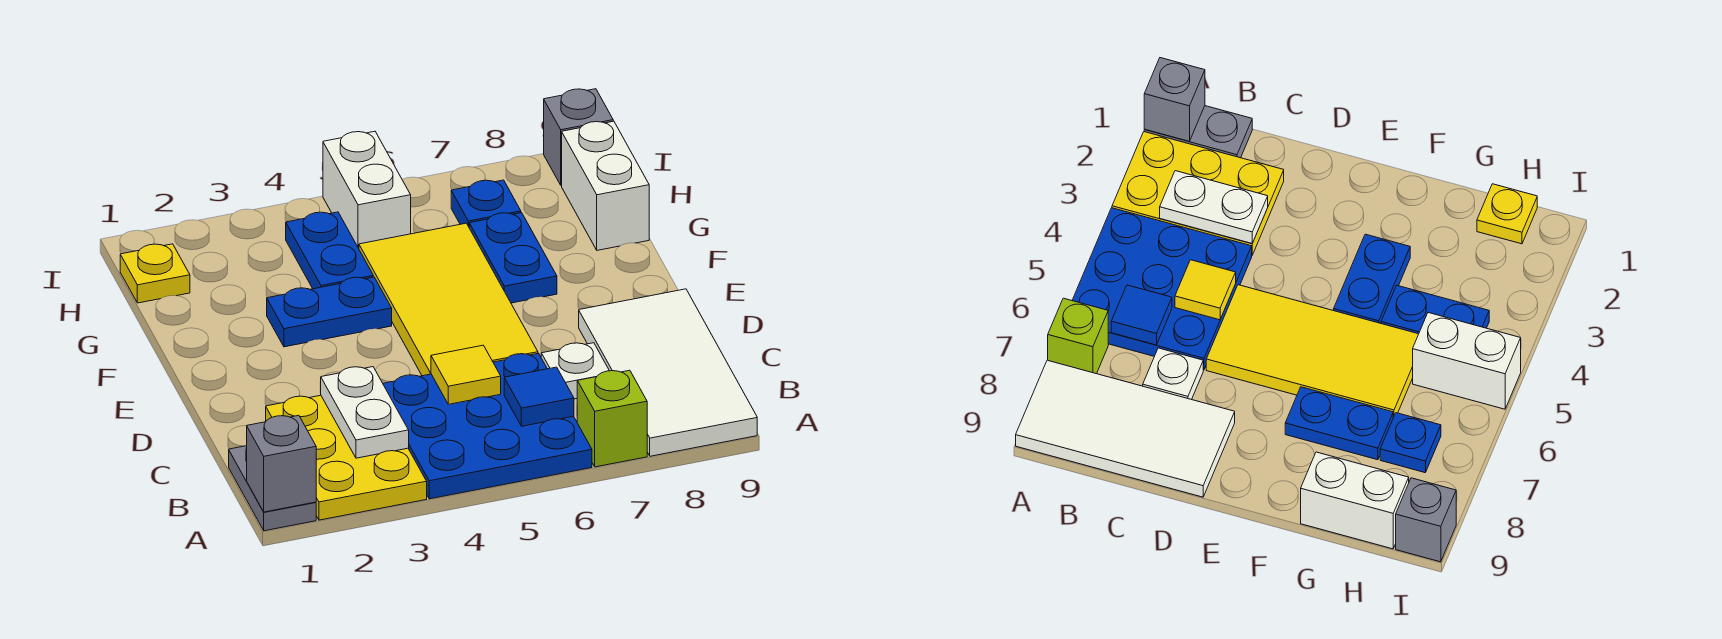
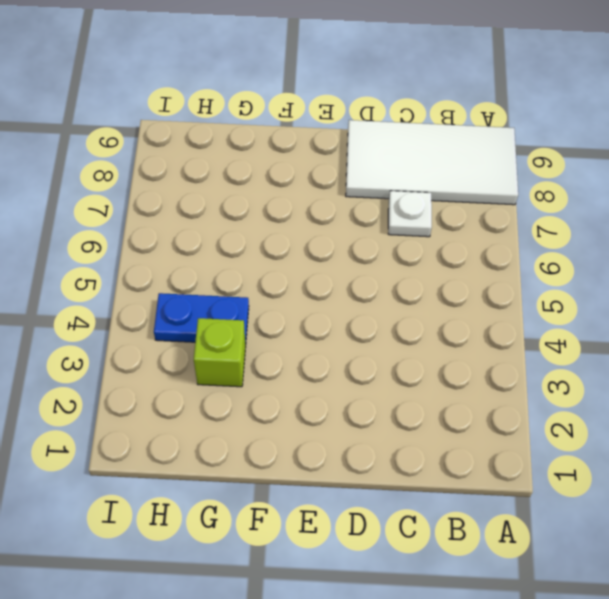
lime 1x1 brick [194,318,246,387] -> lime 1x1 brick moved to [577,370,647,467]
none -> grey 1x2 plate [229,446,316,531]
none -> yellow 2x3 plate [266,395,427,520]
none -> blue 3x3 plate [383,353,592,499]

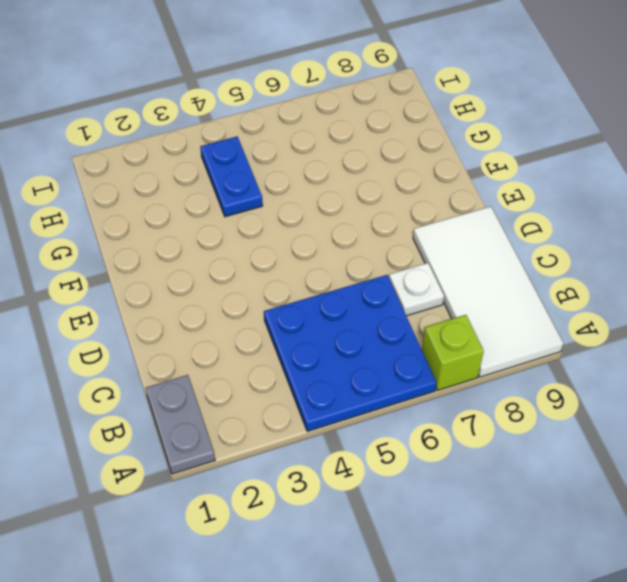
none -> yellow 2x3 plate [266,395,427,520]
none -> yellow 2x4 tile [359,223,538,376]
none -> blue 1x2 plate [267,277,392,347]

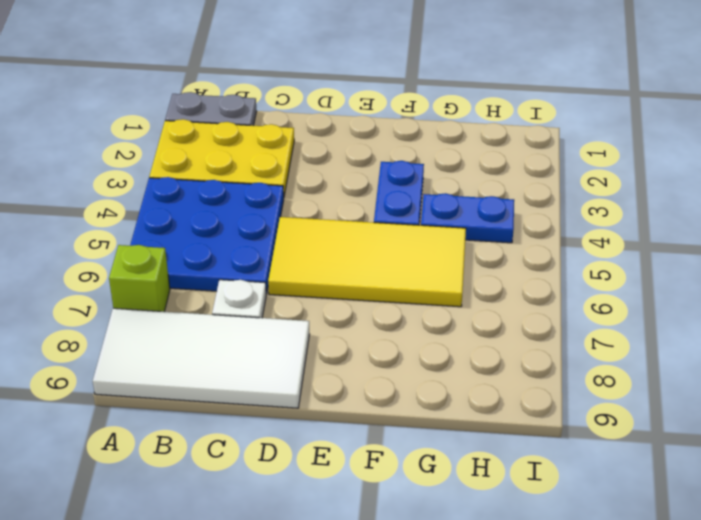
none -> blue 1x2 plate [469,213,557,303]
none -> white 1x2 brick [562,121,649,250]
none -> yellow 1x1 plate [120,244,190,303]

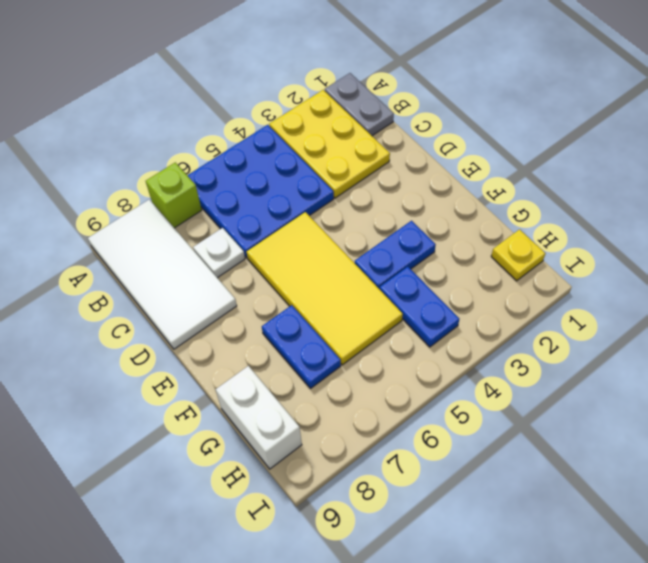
none -> white 1x2 brick [323,131,411,248]
none -> blue 1x1 plate [451,180,521,227]
none -> grey 1x1 brick [544,89,613,185]

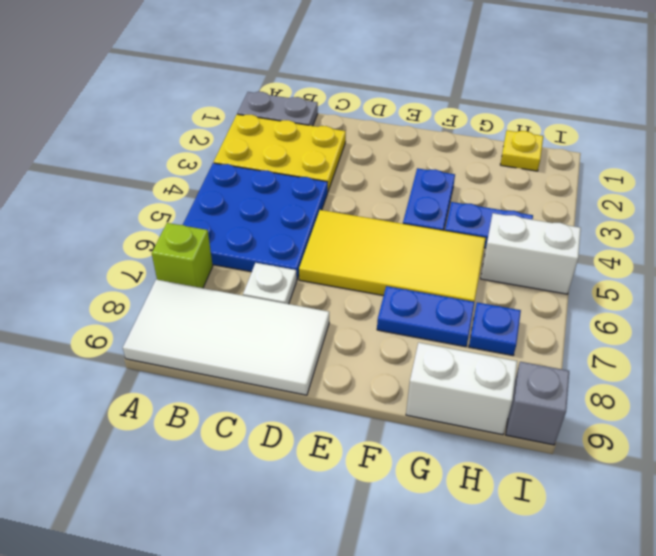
none -> grey 1x1 brick [247,415,316,512]
none -> white 1x2 plate [320,367,409,458]
none -> blue 1x1 tile [504,367,574,426]

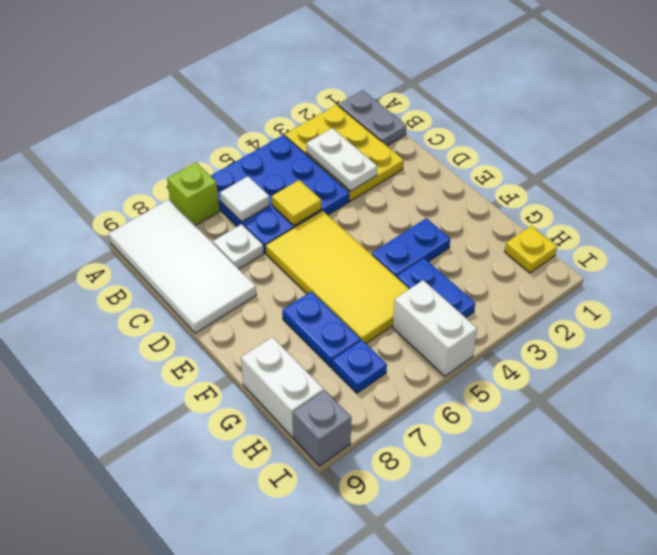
white 1x1 tile [220,176,270,222] -> blue 1x1 tile [504,367,574,426]
none -> grey 1x1 brick [247,415,316,512]

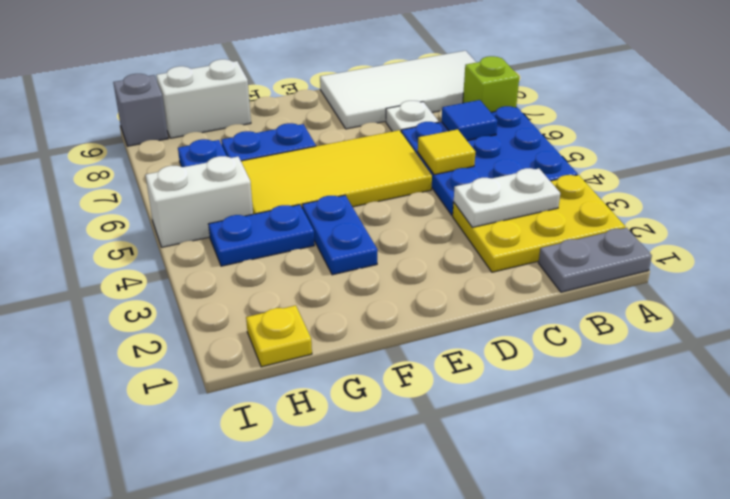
none -> grey 1x1 brick [247,415,316,512]

